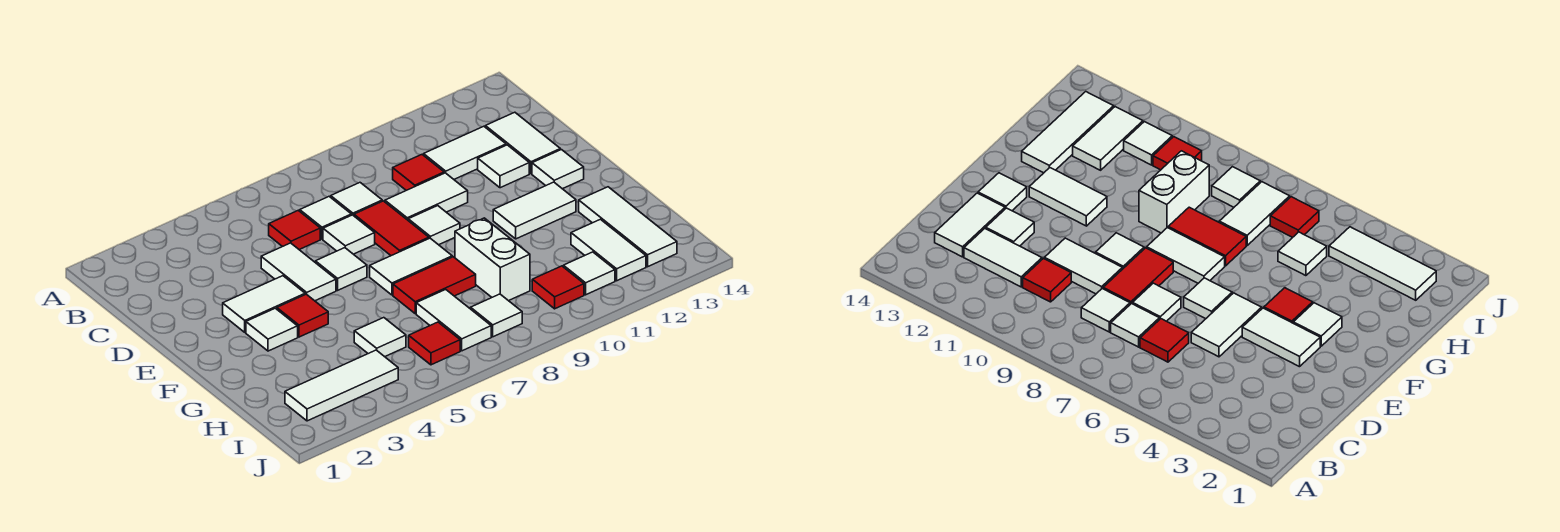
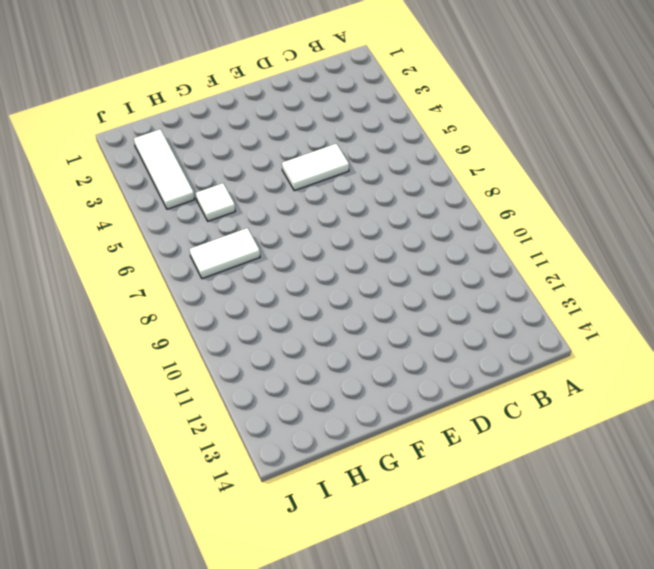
none -> red 1x1 tile [269,210,320,250]
none -> white 1x1 tile [300,197,351,239]
none -> white 1x1 tile [331,183,382,216]
none -> red 1x1 tile [393,155,444,190]

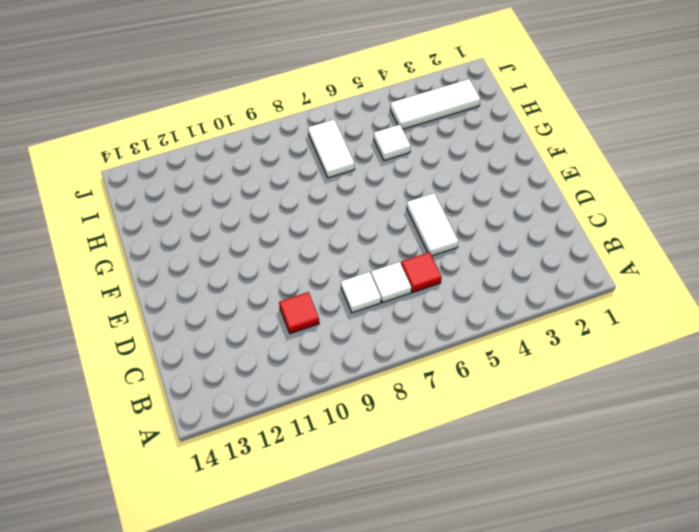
none -> white 1x2 tile [424,126,506,179]
none -> white 1x2 tile [485,112,560,174]
none -> white 1x1 tile [323,215,375,254]
none -> red 1x2 tile [354,201,429,256]

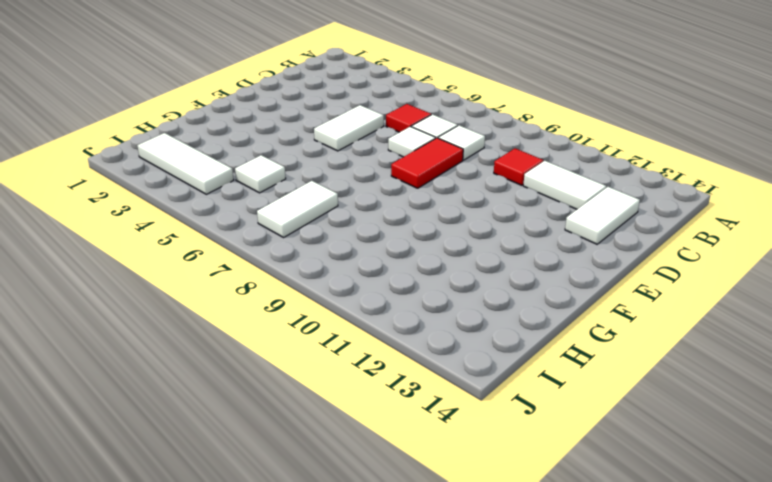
none -> white 1x2 tile [385,173,468,220]
none -> white 1x1 tile [478,145,529,188]
none -> white 1x2 tile [223,276,305,332]
none -> white 1x1 tile [315,248,367,290]

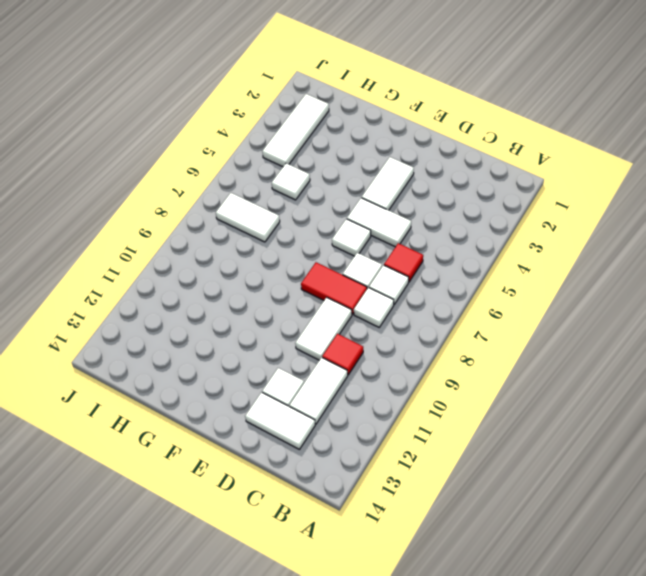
none -> white 1x1 tile [408,206,460,245]
none -> white 1x1 tile [532,150,584,189]
none -> white 1x1 tile [246,308,298,351]
none -> red 1x1 tile [277,294,328,337]

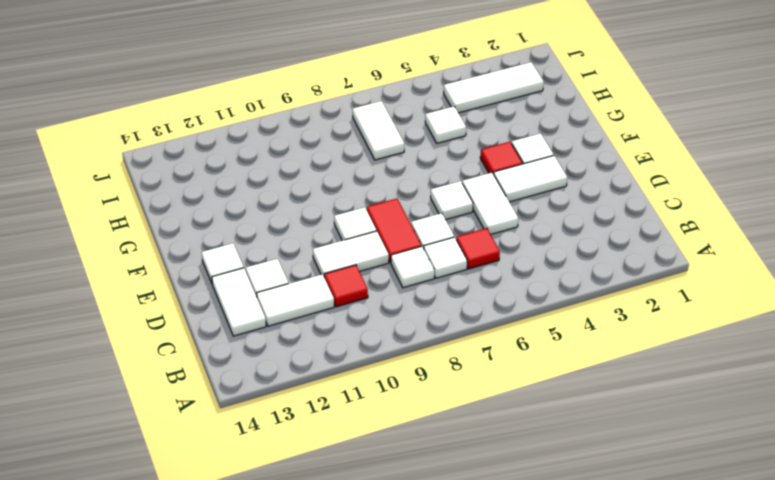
none -> white 1x2 tile [370,238,452,295]
none -> white 1x2 tile [493,182,576,239]
none -> red 1x2 tile [393,257,476,314]
none -> white 1x2 brick [455,218,530,301]

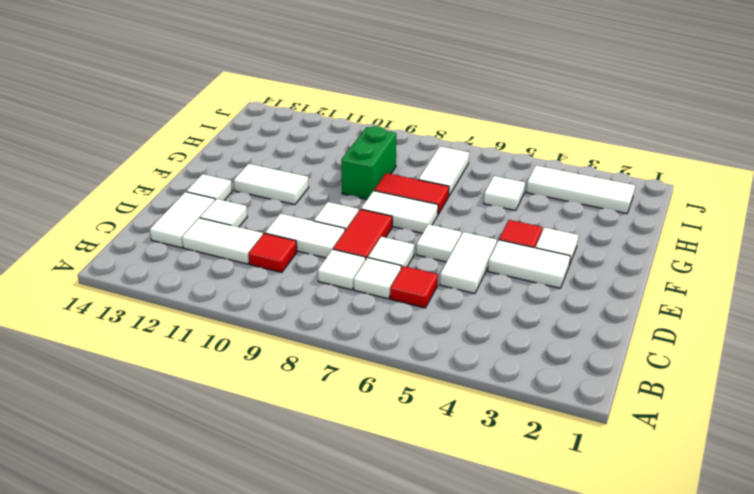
green 1x2 brick [341,126,396,199] -> white 1x2 brick [455,218,530,301]
none -> white 1x3 tile [579,187,677,267]
none -> white 1x2 tile [571,219,646,281]
none -> red 1x1 tile [409,322,460,365]
none -> white 1x1 tile [471,294,522,337]

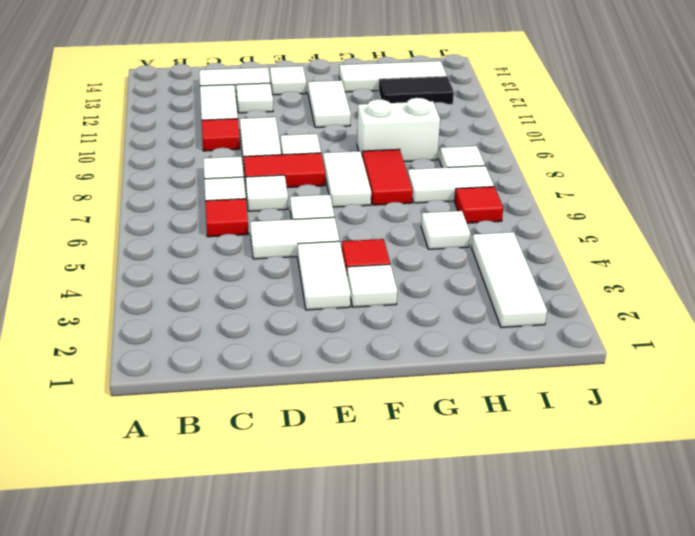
black 1x2 tile [379,76,454,104] -> white 1x2 tile [571,219,646,281]
none -> red 1x1 tile [532,266,584,309]
none -> white 1x1 tile [563,252,615,295]

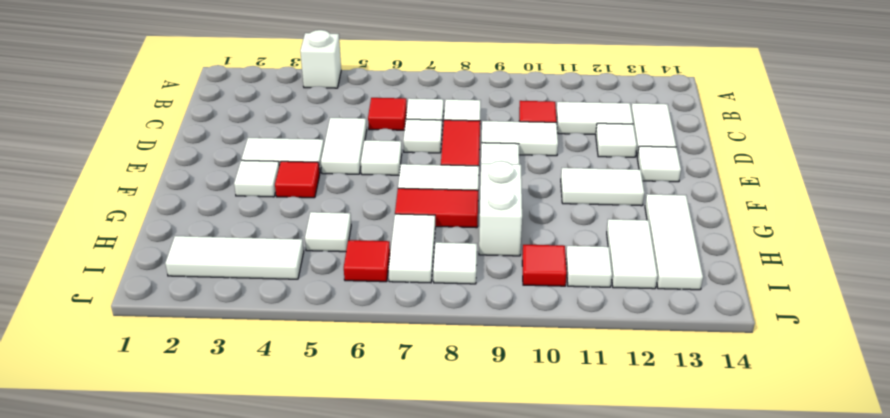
white 1x1 brick [300,30,341,88] -> none

